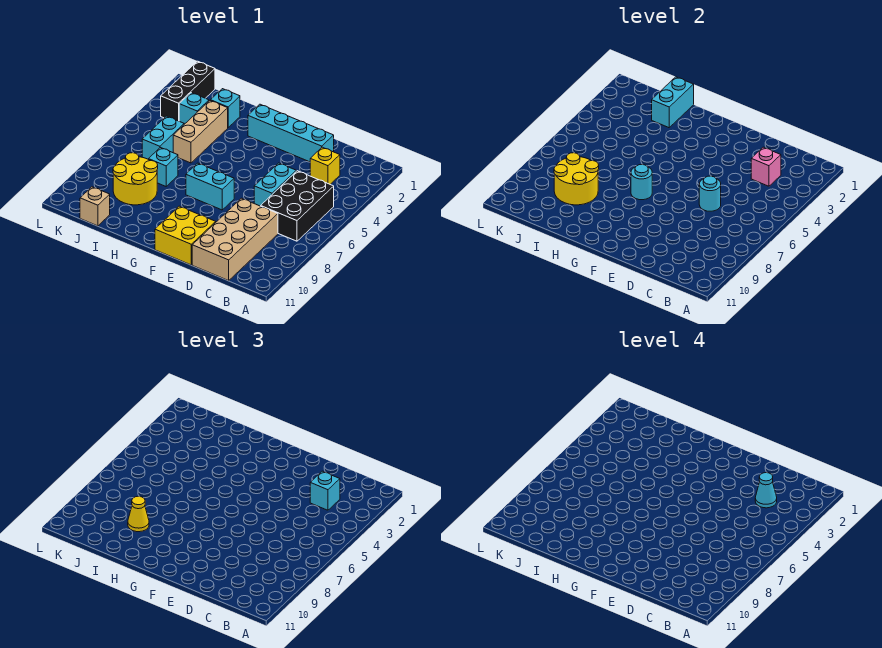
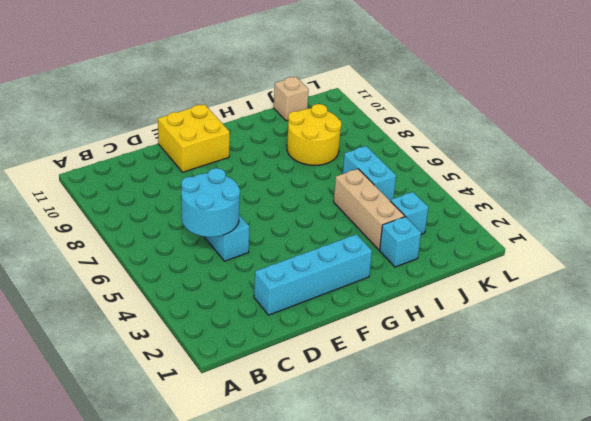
cyan 2x2 round brick [181,168,240,237] -> cyan 1x1 round brick [699,176,721,211]
none -> black 2x3 brick [261,171,334,241]
none -> yellow 1x1 brick [310,147,340,184]
none -> tan 2x4 brick [192,198,278,280]

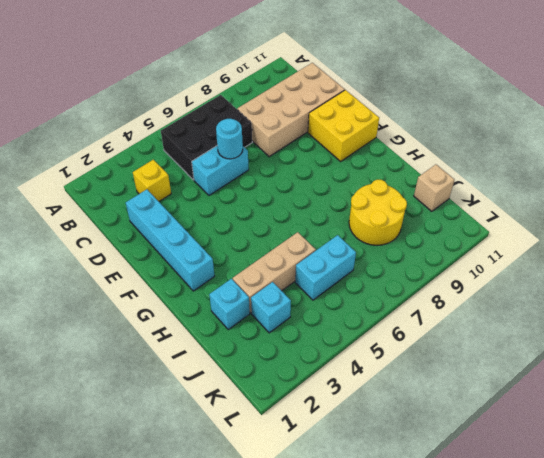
none -> cyan 1x2 brick [186,163,234,210]
none -> cyan 1x1 brick [148,148,178,186]
none -> black 1x3 brick [161,61,215,121]

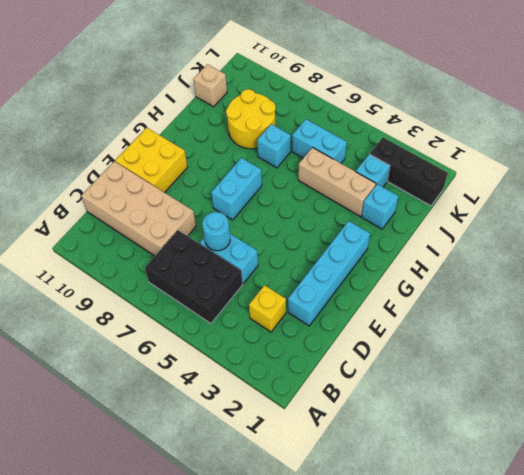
none -> pink 1x1 brick [751,147,781,186]
none -> cyan 1x1 round brick [631,165,652,200]
none -> cyan 1x2 brick [652,77,694,128]

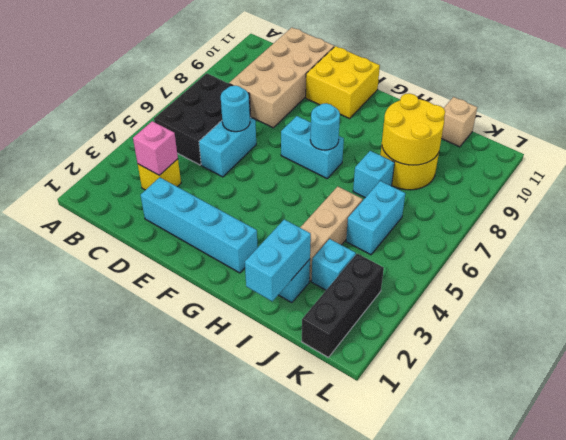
none -> cyan 1x1 brick [310,471,340,510]
none -> yellow 1x1 cone [128,496,149,532]
none -> cyan 1x1 cone [755,473,777,508]

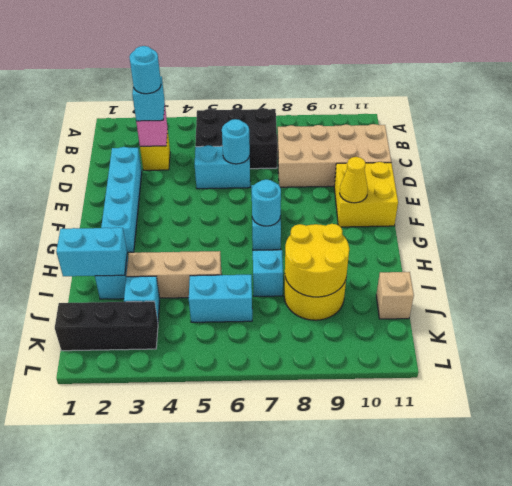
cyan 1x1 round brick [129,46,161,94] -> cyan 1x1 cone [755,473,777,508]
yellow 1x1 cone [340,157,368,203] -> yellow 1x1 cone moved to [128,496,149,532]

